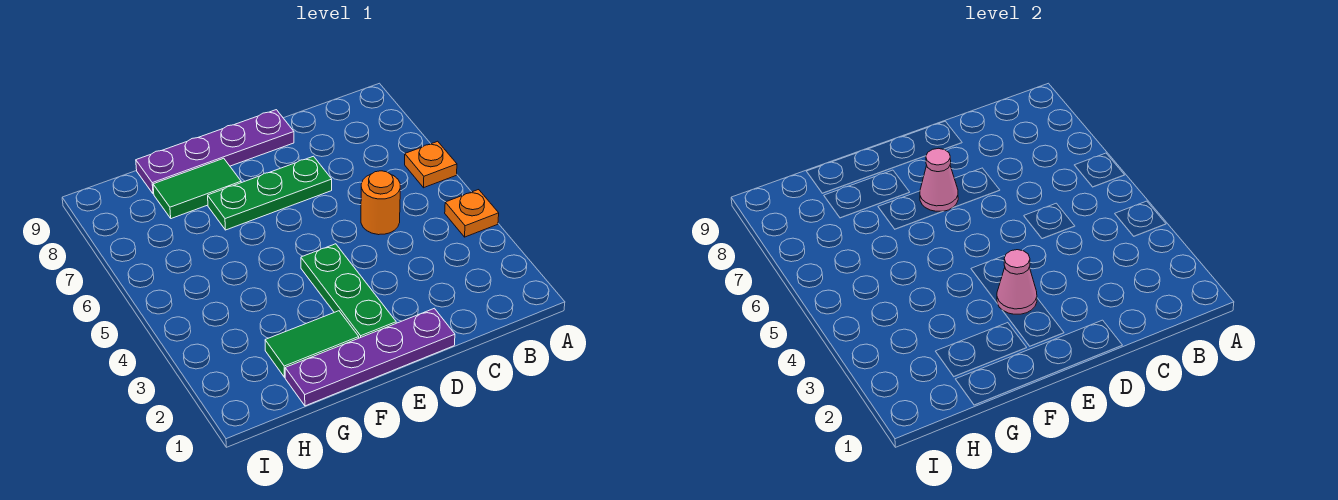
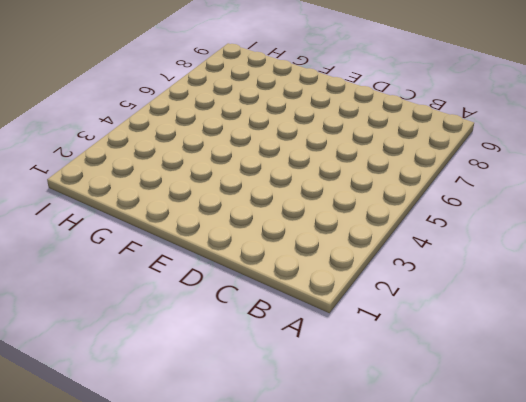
none -> orange 1x1 plate [445,190,499,237]
none -> orange 1x1 plate [405,141,457,188]

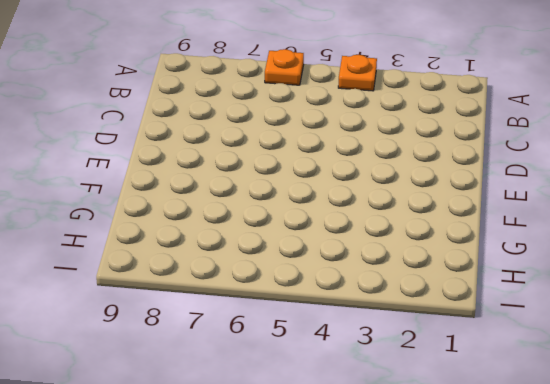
none -> orange 1x1 round brick [361,171,400,235]
none -> purple 1x4 plate [285,308,455,406]

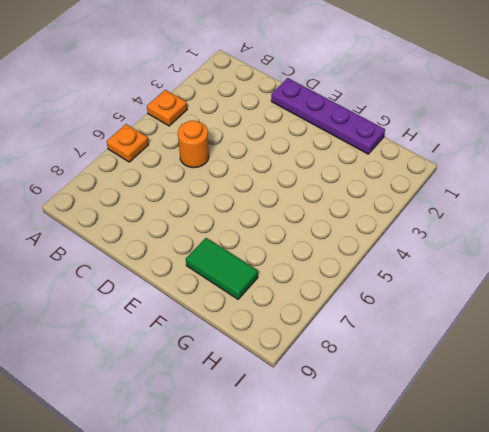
none -> green 1x3 plate [208,156,332,230]
none -> purple 1x4 plate [136,110,294,194]

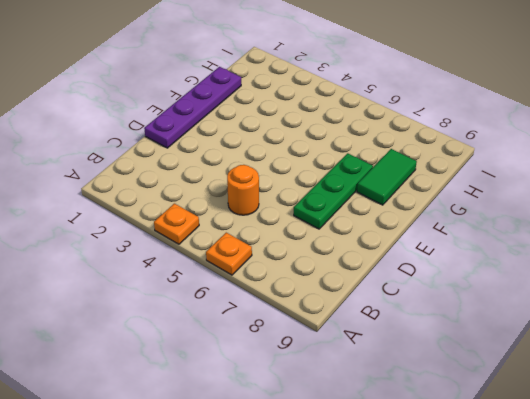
none -> purple 1x4 plate [136,110,294,194]
none -> green 1x3 plate [301,244,396,338]

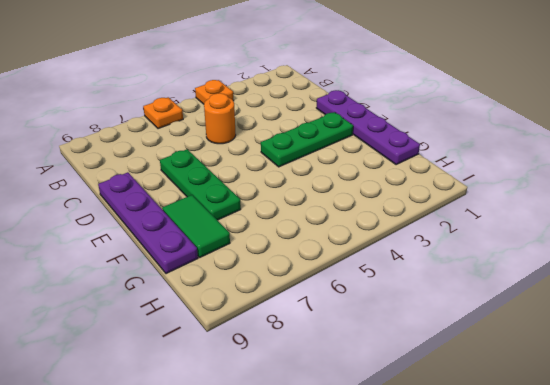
none -> green 1x2 tile [265,311,359,377]
none -> pink 1x1 cone [997,250,1037,314]

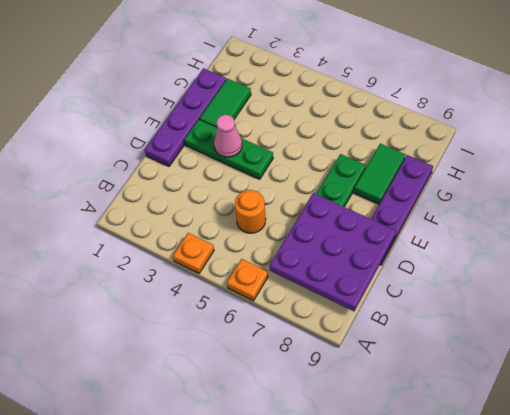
purple 3x3 plate [270,193,396,311] -> none
none -> pink 1x1 cone [920,148,958,212]

